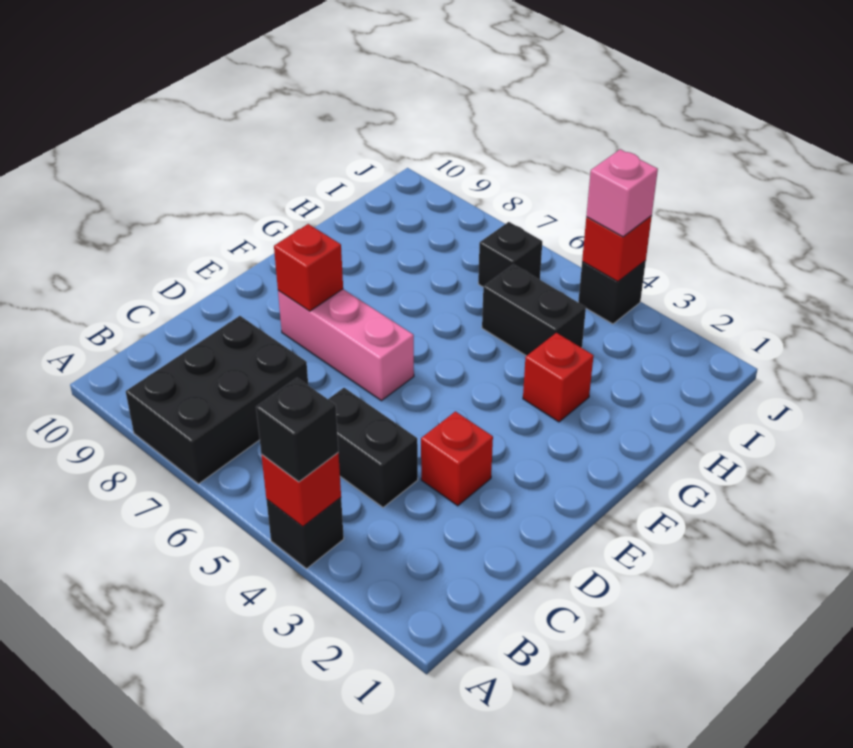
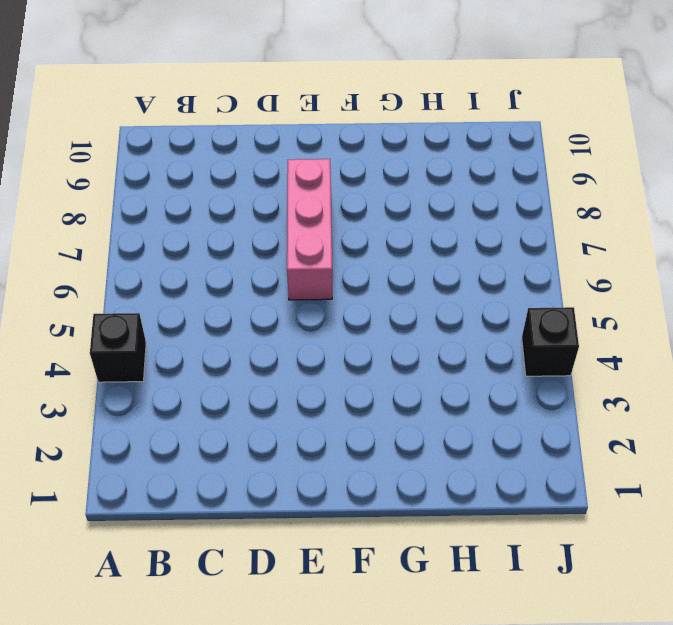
none -> black 2x3 brick [126,316,308,484]
none -> black 1x2 brick [328,388,418,508]
none -> red 1x1 brick [421,411,493,506]

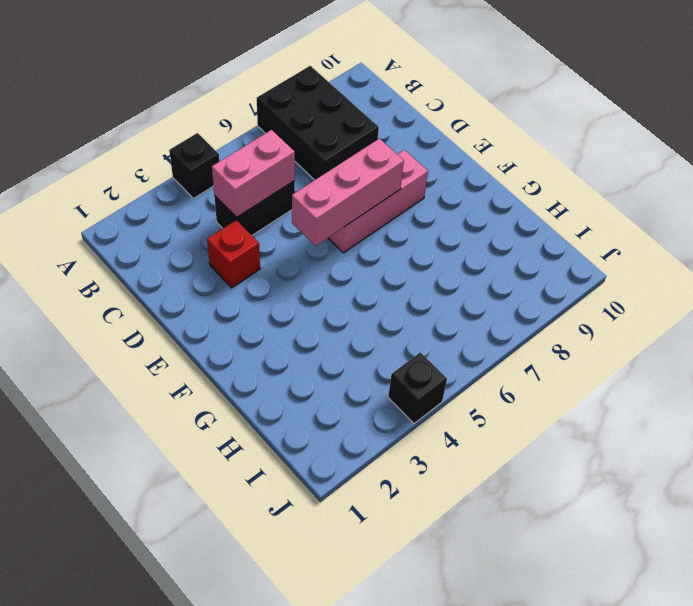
pink 1x2 brick [212,130,295,217] -> none
pink 1x3 brick [292,139,404,246] -> none
none -> red 1x1 brick [523,333,594,422]
none -> black 1x2 brick [482,264,586,356]
none -> black 1x1 brick [478,222,542,287]

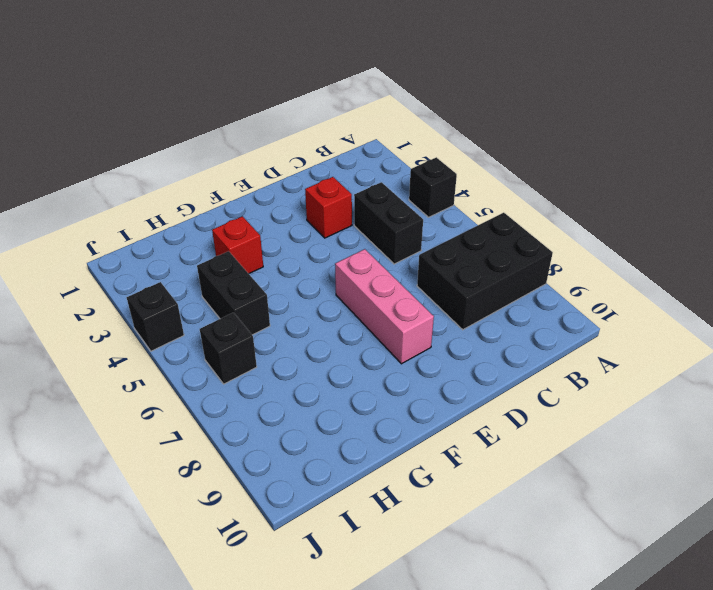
none -> red 1x1 brick [261,453,341,527]
none -> red 1x1 brick [274,224,343,311]
none -> red 1x1 brick [582,216,652,282]

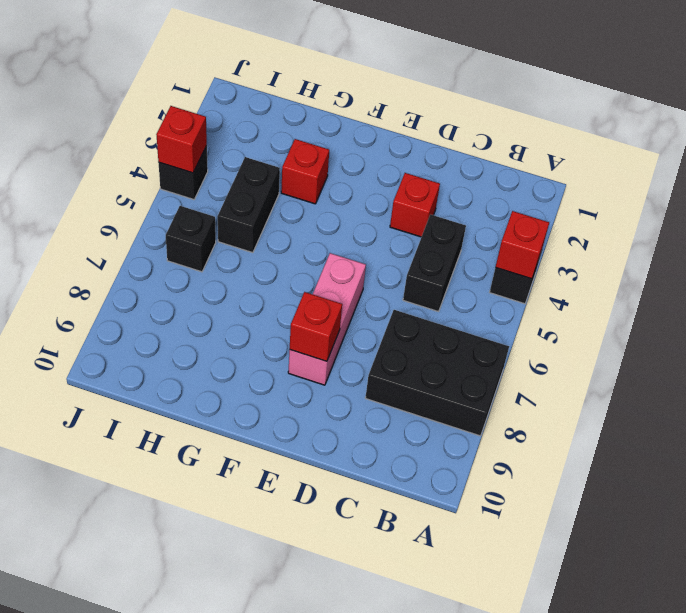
none -> black 1x1 brick [256,378,338,482]
none -> pink 1x1 brick [586,149,658,237]

